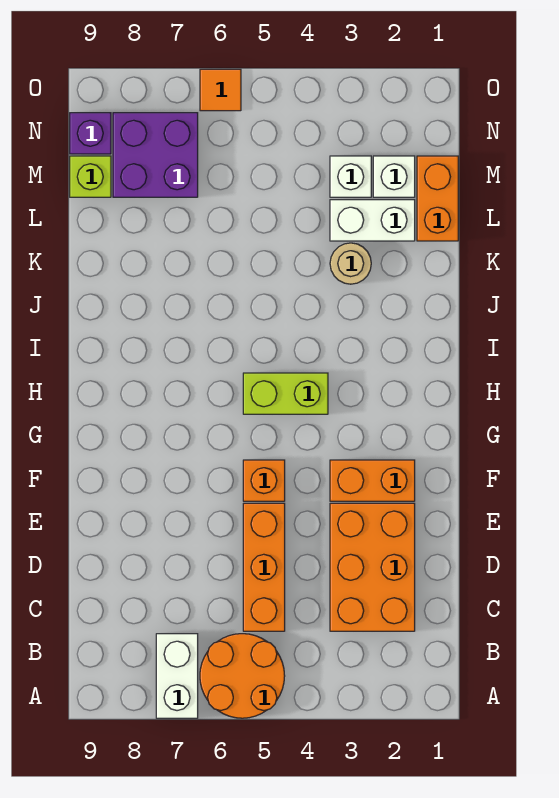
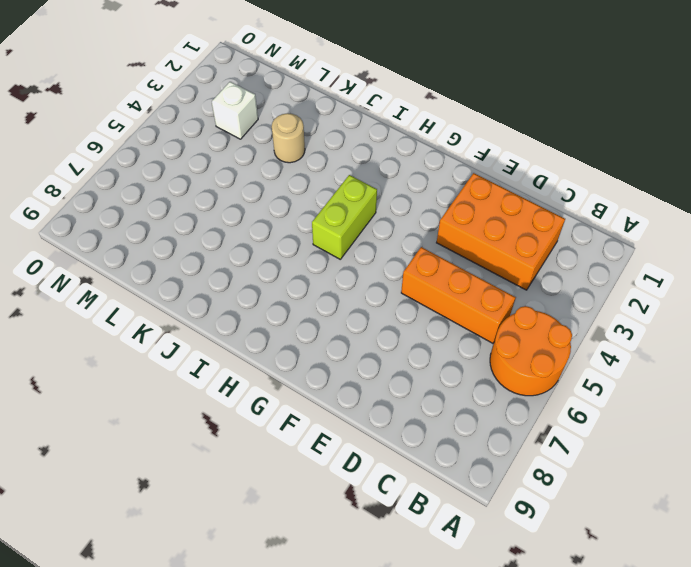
none -> white 1x2 brick [156,634,198,718]
none -> orange 1x2 brick [330,460,415,501]
none -> orange 1x1 brick [243,460,285,501]

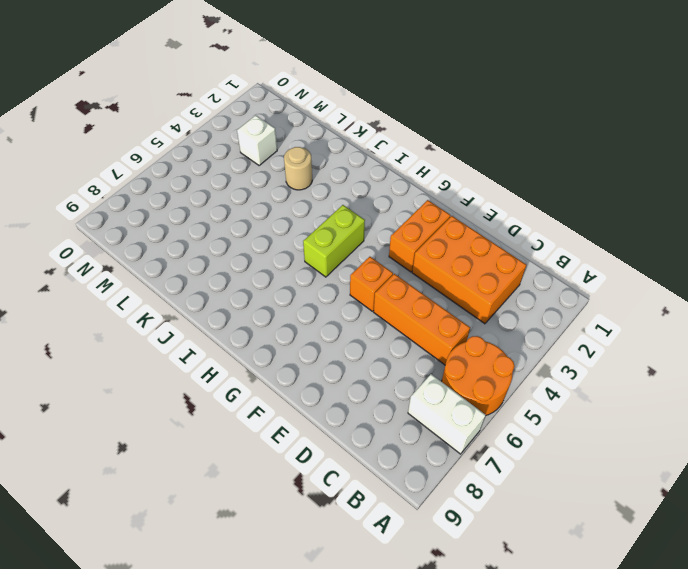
none -> orange 1x2 brick [417,156,458,241]
none -> white 1x2 brick [330,200,415,241]
none -> white 1x1 brick [373,156,415,197]

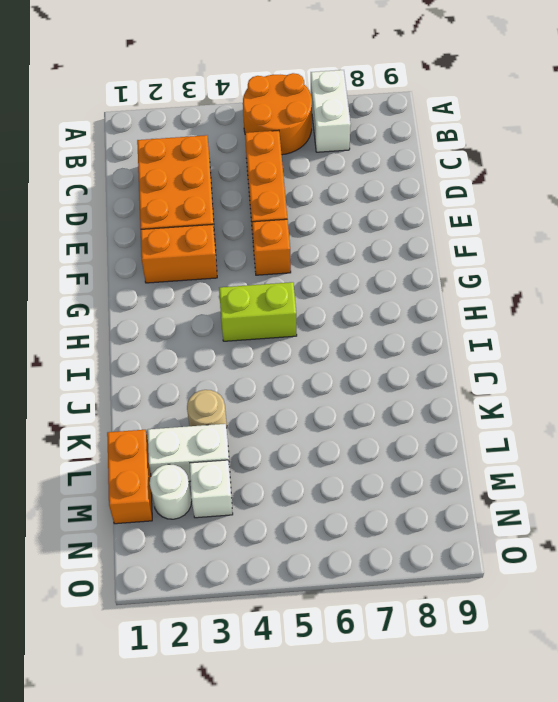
white 1x1 round brick [150,464,192,519] -> white 1x1 brick [373,156,415,197]
none -> purple 2x2 brick [113,113,198,197]
none -> lime 1x1 brick [70,156,111,197]
none -> purple 1x1 brick [70,113,111,154]

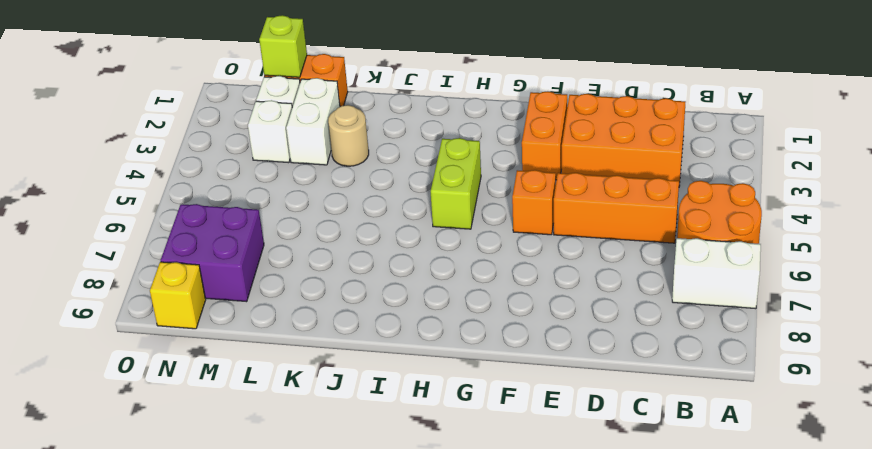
lime 1x1 brick [259,15,307,77] -> lime 1x1 brick moved to [70,156,111,197]
yellow 1x1 brick [150,262,206,329] -> purple 1x1 brick [70,113,111,154]
none -> orange 1x1 tile [200,69,241,111]

